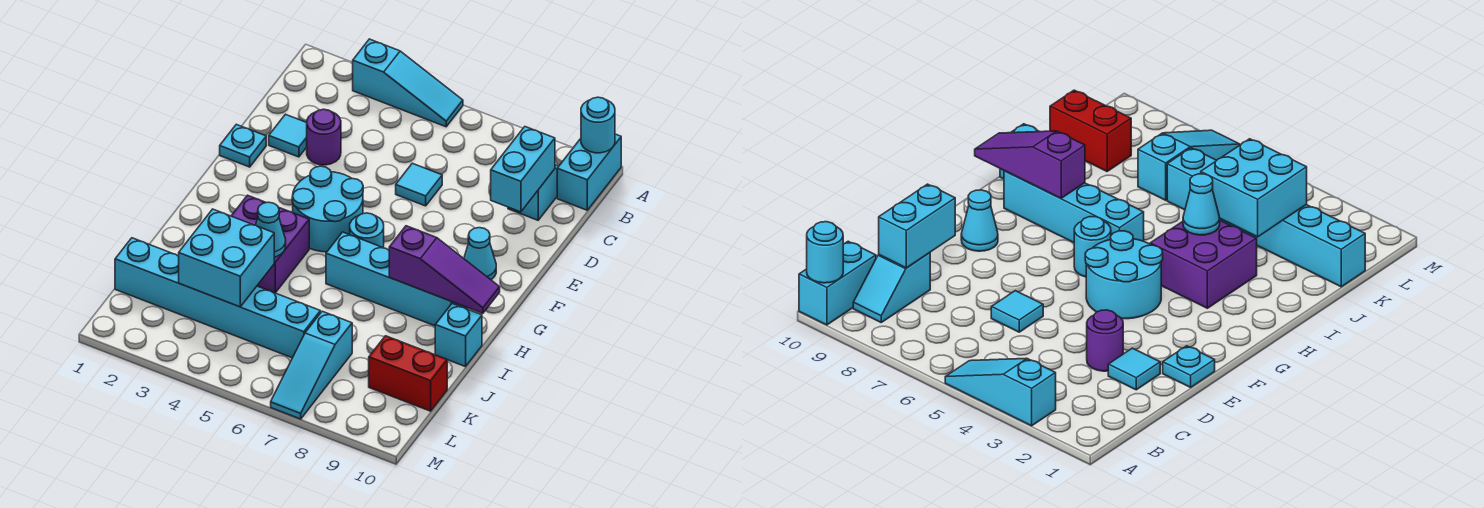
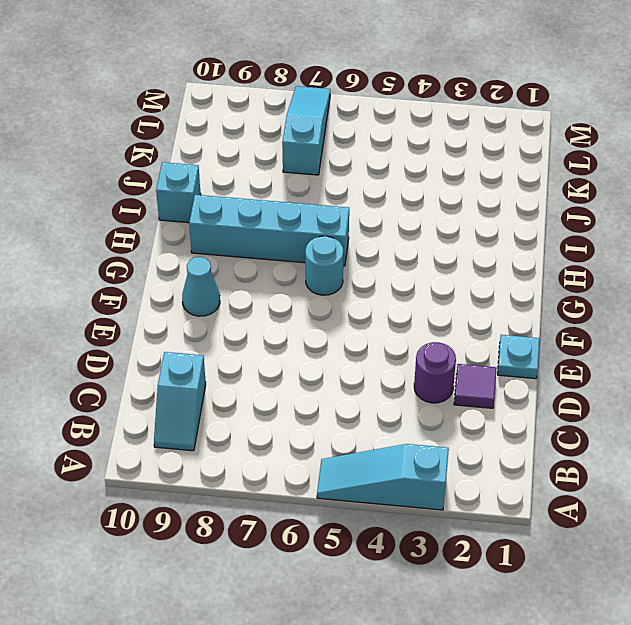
purple 1x1 tile [454,364,497,408] -> cyan 1x1 tile [269,114,307,157]
none -> cyan 1x2 brick [557,134,621,210]
none -> cyan 1x1 tile [396,163,442,206]
none -> cyan 2x2 round brick [292,166,363,252]

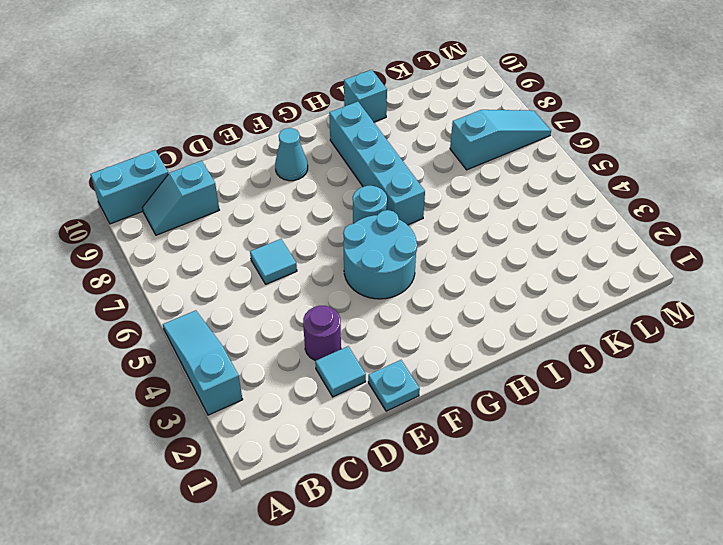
none -> purple 2x2 brick [232,195,309,293]
none -> cyan 1x6 brick [115,238,320,358]
none -> red 1x2 brick [369,336,447,411]

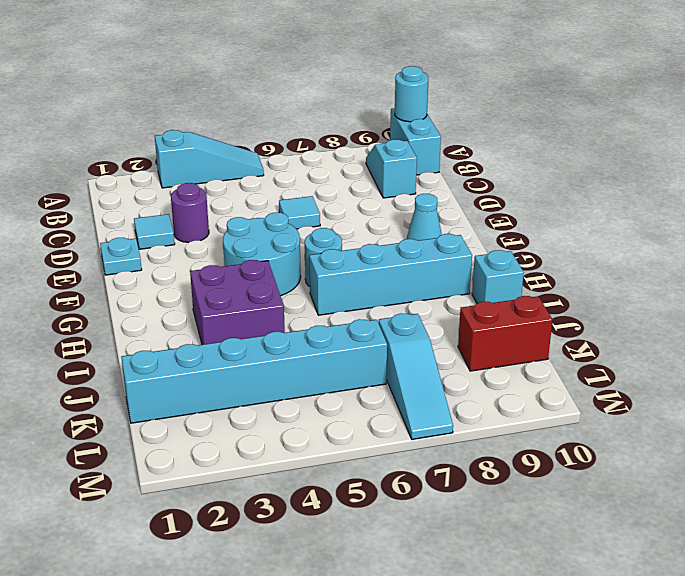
none -> cyan 1x2 brick [491,127,555,212]
none -> purple 1x3 slope [389,226,500,313]
none -> cyan 1x1 cone [256,202,286,257]

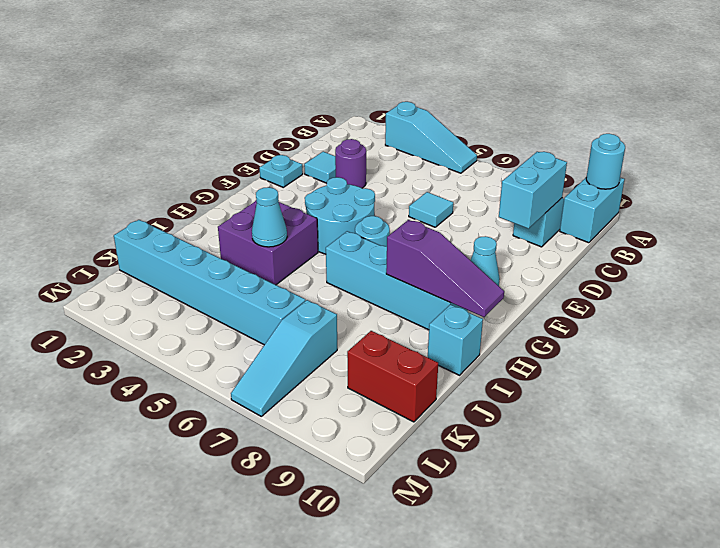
none -> cyan 2x2 brick [179,209,274,307]

